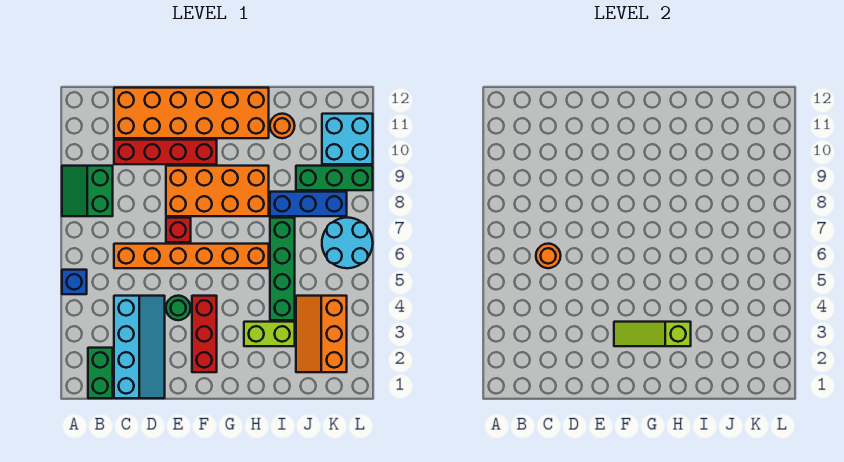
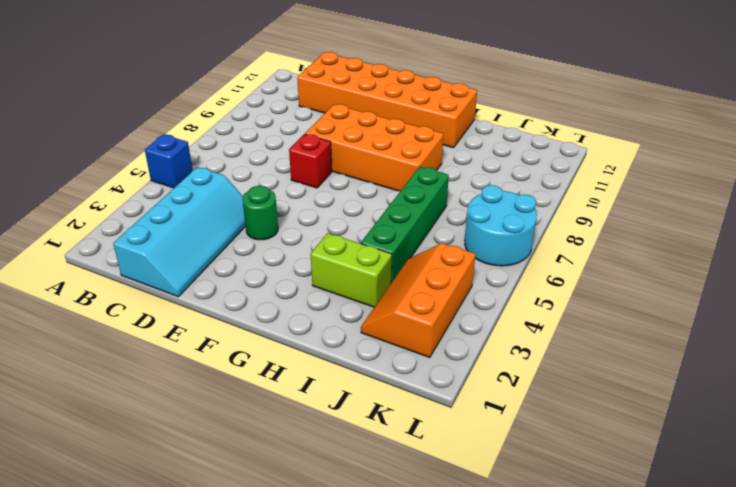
none -> green 2x2 slope [62,166,113,216]
none -> green 1x2 brick [88,348,113,398]
none -> orange 1x6 brick [114,244,269,268]

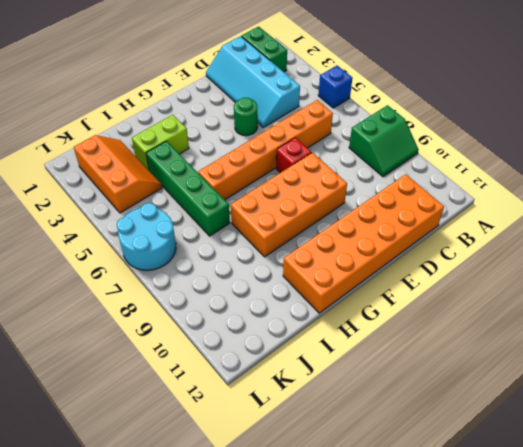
green 2x2 slope [349,105,419,177] -> green 2x2 slope turned to [62,166,113,216]
none -> red 1x4 brick [114,140,217,164]
none -> red 1x3 brick [192,296,217,372]
none -> blue 1x3 brick [270,192,347,216]

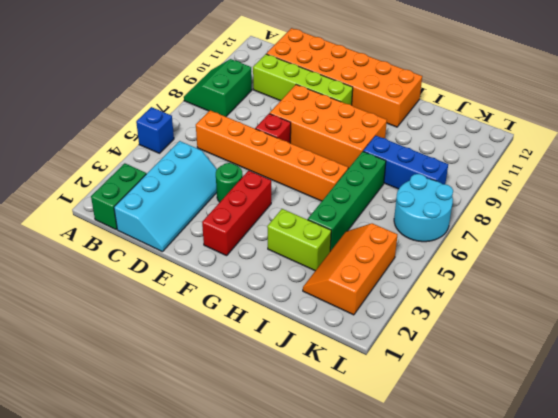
lime 1x4 brick [253,54,353,105] -> red 1x4 brick [114,140,217,164]
none -> orange 1x1 round brick [270,114,295,138]
none -> green 1x3 brick [296,166,373,190]
none -> cyan 2x2 brick [322,114,373,164]

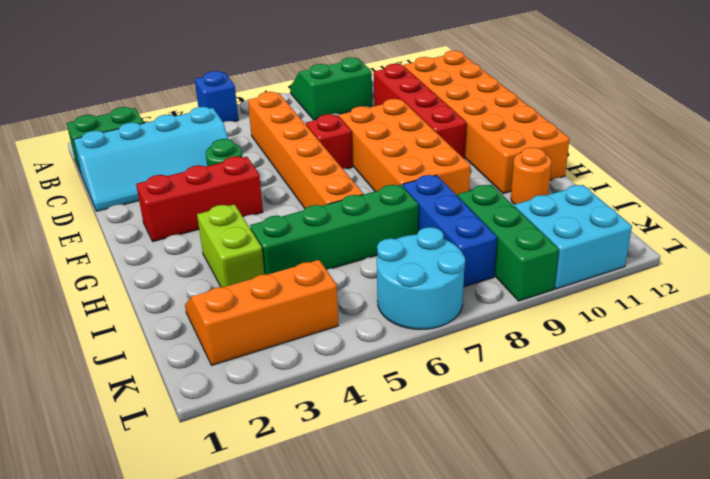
none -> orange 1x1 round brick [536,244,561,268]
none -> lime 1x3 slope [614,322,691,346]

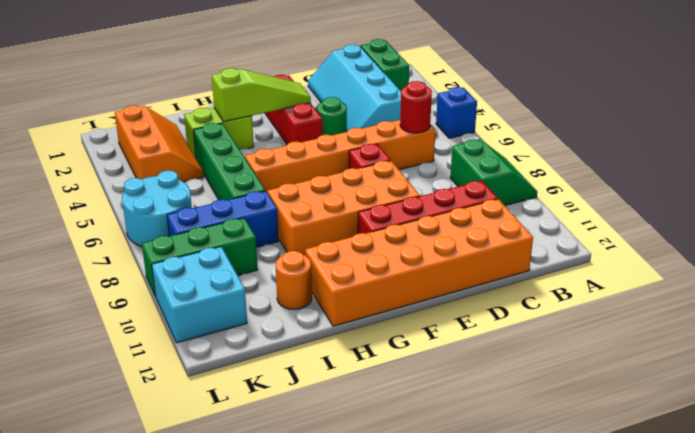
red 1x1 round brick [400,81,432,133] -> orange 1x1 round brick [536,244,561,268]

